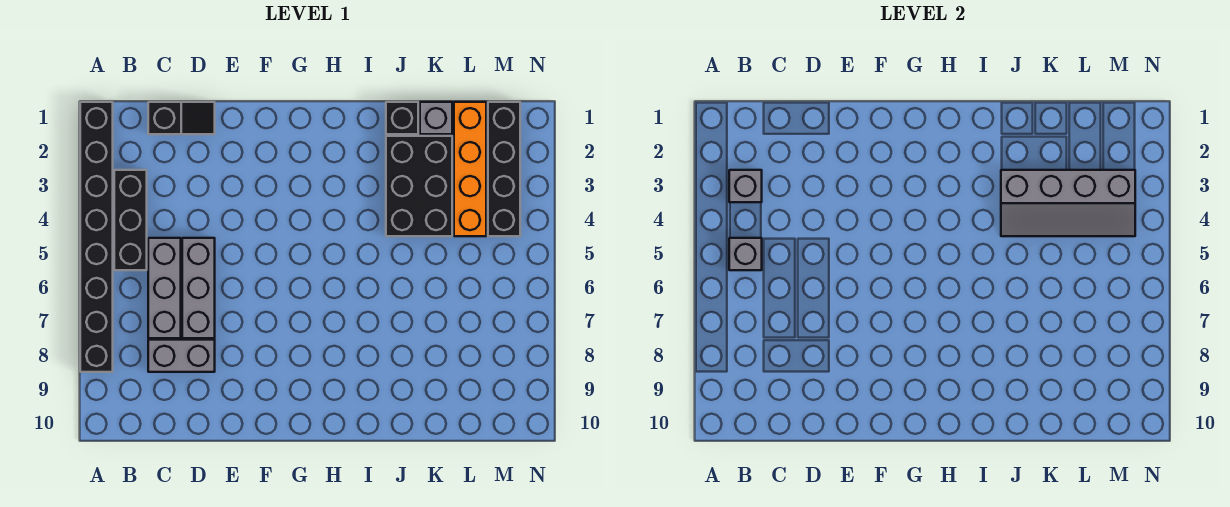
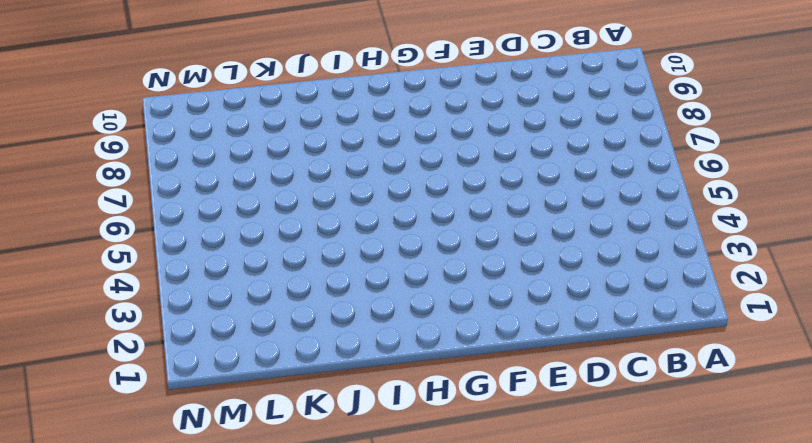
none -> black 1x8 brick [80,102,113,372]
none -> black 1x3 brick [114,170,147,270]
none -> black 1x2 slope [148,102,215,134]

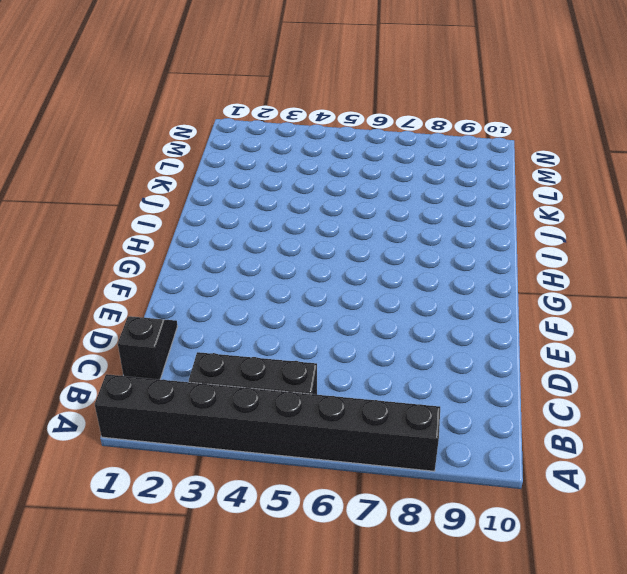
none -> grey 1x3 brick [148,238,181,338]
none -> grey 1x2 brick [148,340,215,372]
none -> grey 1x3 brick [182,238,215,338]

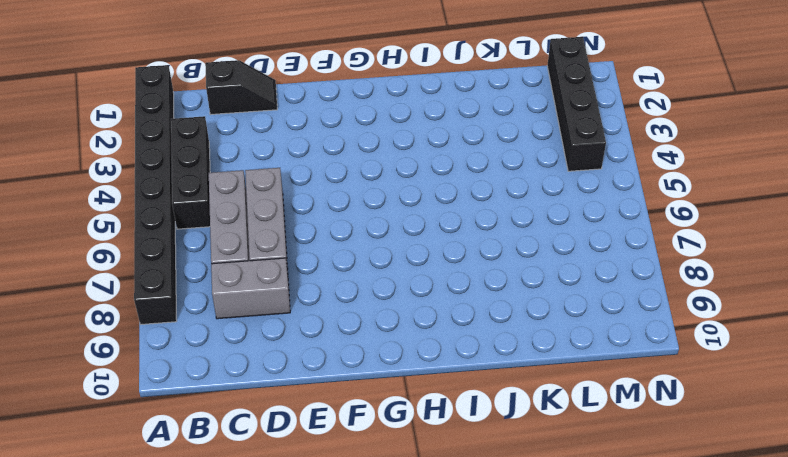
none -> black 1x1 brick [386,102,418,134]
none -> black 2x3 brick [386,136,452,236]
none -> grey 1x1 brick [420,102,452,134]

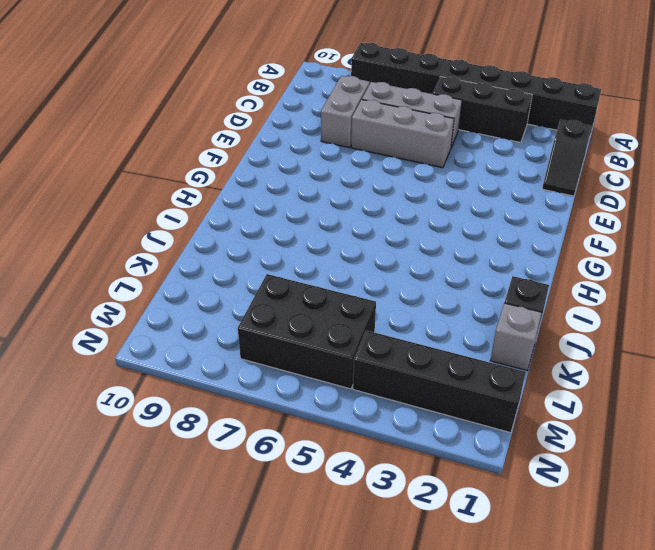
black 2x3 brick [238,274,376,389] -> black 2x3 brick moved to [386,136,452,236]
none -> orange 1x4 brick [454,102,486,236]
none -> grey 1x1 brick [729,170,762,202]
none -> grey 1x1 brick [729,238,762,270]

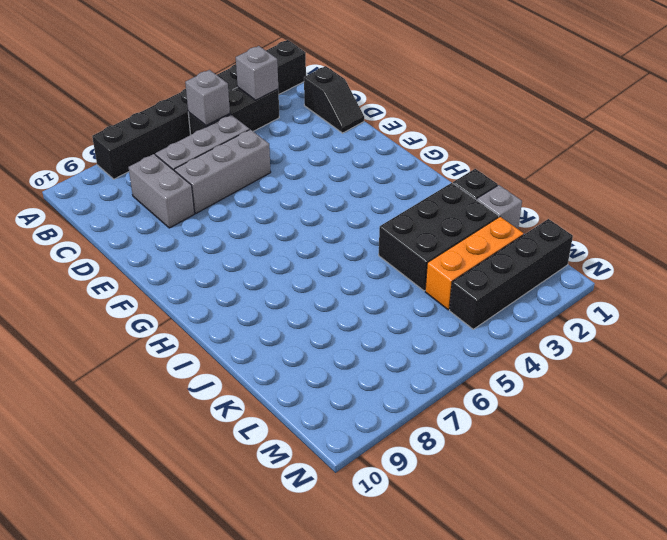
orange 1x3 brick [425,217,524,310] -> orange 1x4 brick [454,102,486,236]
none -> grey 2x4 slope [1001,170,1135,236]

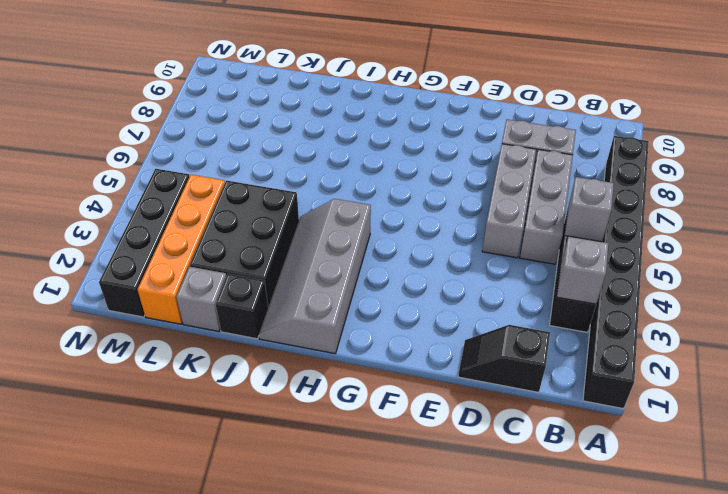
grey 2x4 slope [259,199,371,354] -> grey 2x4 slope turned to [1001,170,1135,236]

